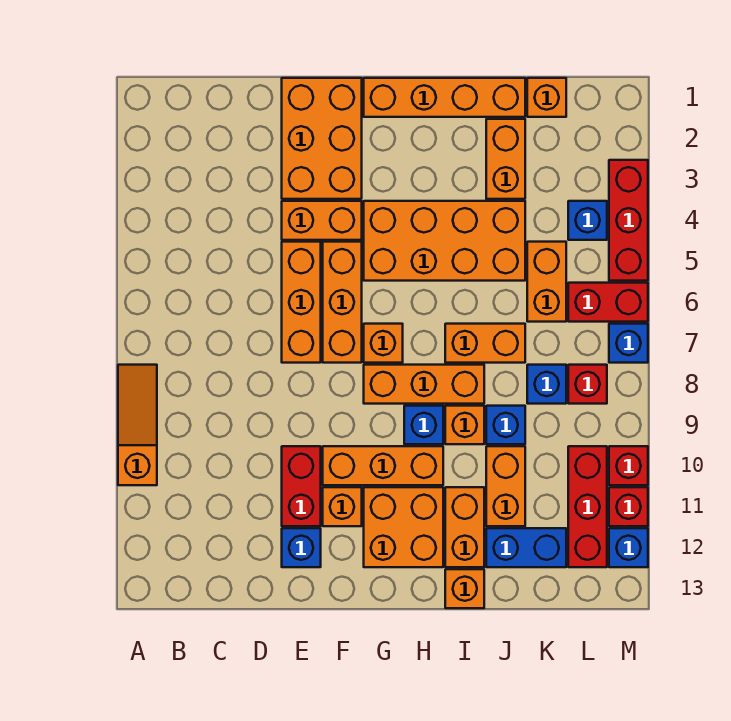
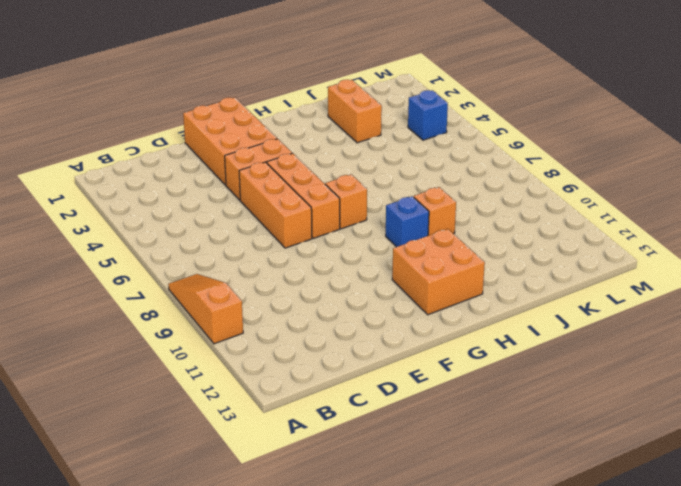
none -> red 1x2 brick [282,446,321,526]
none -> blue 1x1 brick [282,528,321,567]
none -> orange 1x3 brick [323,446,443,485]
none -> orange 1x1 brick [323,487,362,526]

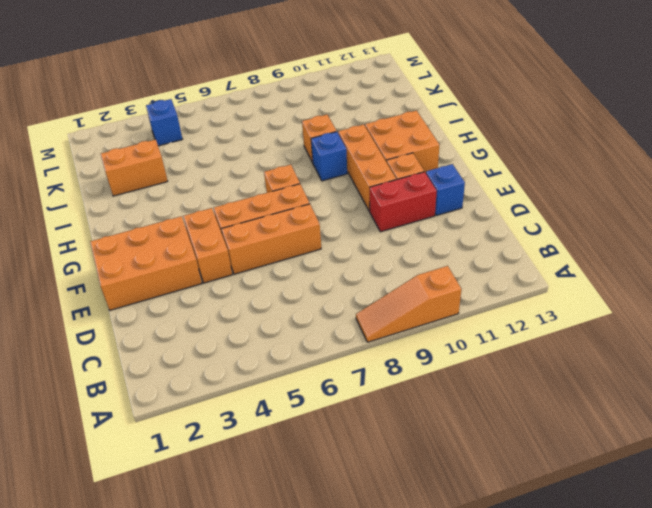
none -> orange 1x4 brick [364,78,525,117]
none -> orange 2x4 brick [364,201,525,281]
none -> orange 1x3 brick [364,365,484,404]
none -> orange 1x2 brick [445,324,525,363]

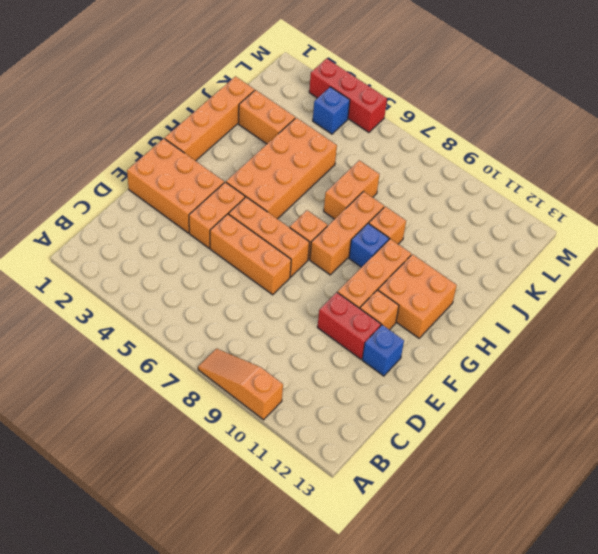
none -> orange 1x2 brick [445,487,484,567]
none -> orange 1x1 brick [445,569,484,608]
none -> blue 1x1 brick [486,406,525,444]
none -> orange 1x2 brick [486,446,525,526]

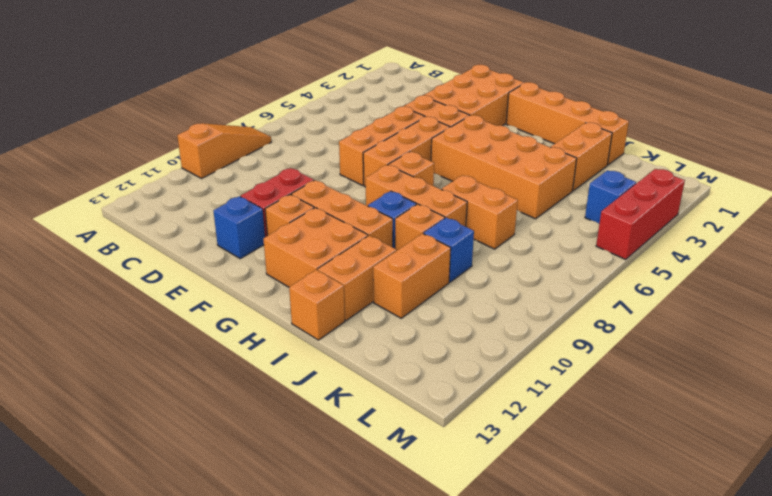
none -> blue 1x2 brick [486,528,566,567]
none -> orange 1x1 brick [527,78,566,117]
none -> orange 1x2 brick [527,242,566,322]
none -> blue 1x1 brick [527,365,566,404]

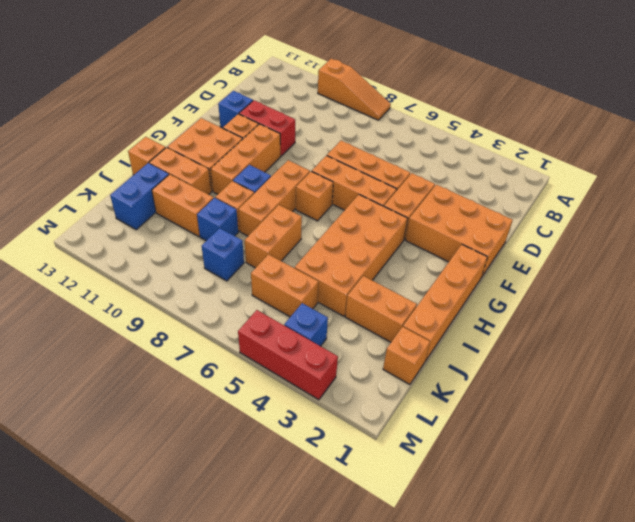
none -> red 1x2 brick [568,283,648,322]
none -> red 1x1 brick [568,365,607,404]
none -> red 1x3 brick [568,446,607,567]
none -> blue 1x1 brick [609,324,648,363]

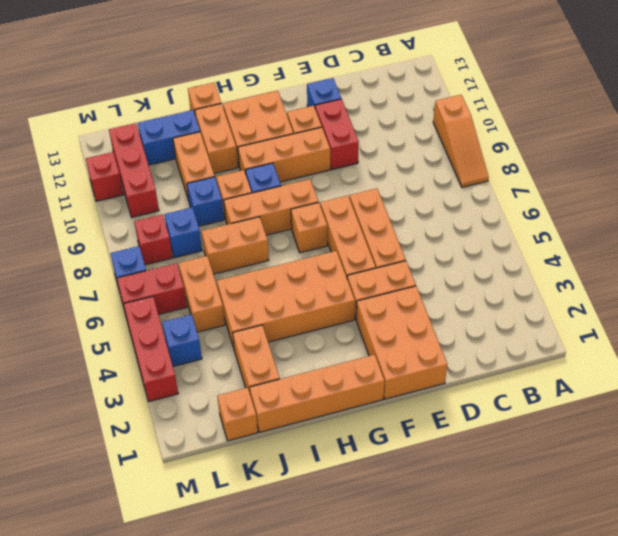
none -> red 1x1 brick [609,446,648,485]
none -> blue 1x1 brick [609,528,648,567]

